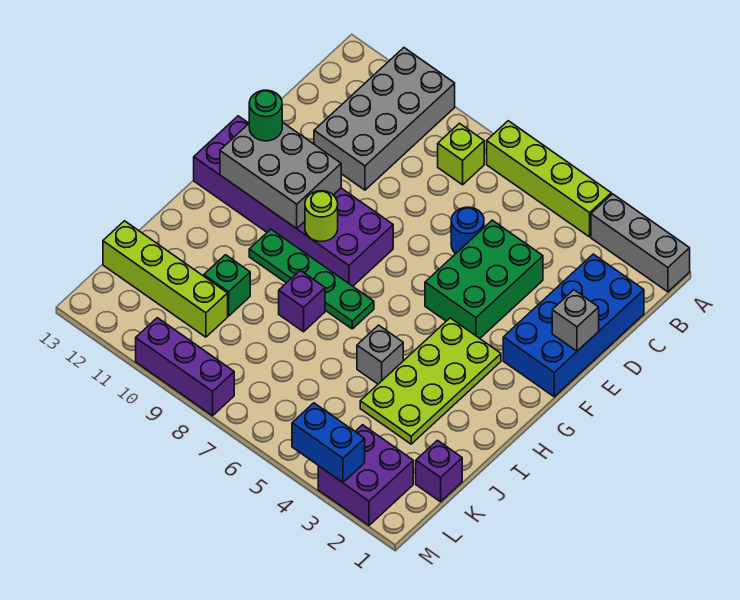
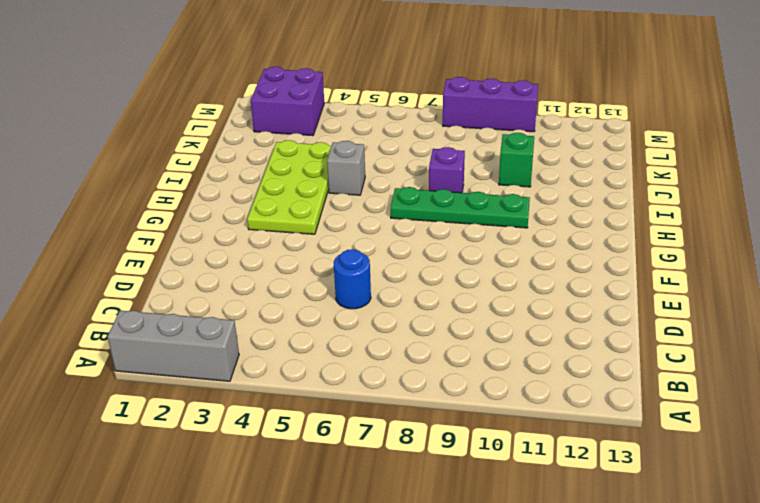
none -> lime 1x4 brick [487,121,611,237]
none -> grey 2x4 brick [314,48,455,190]
none -> lime 1x1 brick [438,123,484,185]

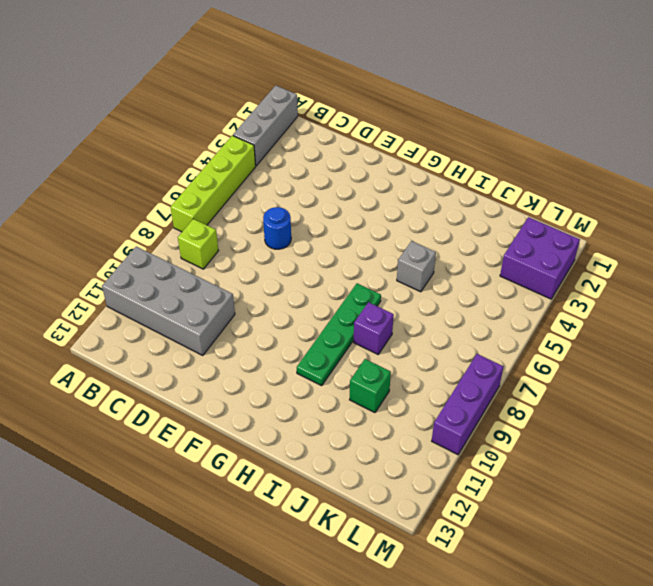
none -> blue 2x4 brick [503,254,644,397]
none -> green 2x3 brick [425,220,543,338]
none -> purple 2x6 brick [194,116,393,286]

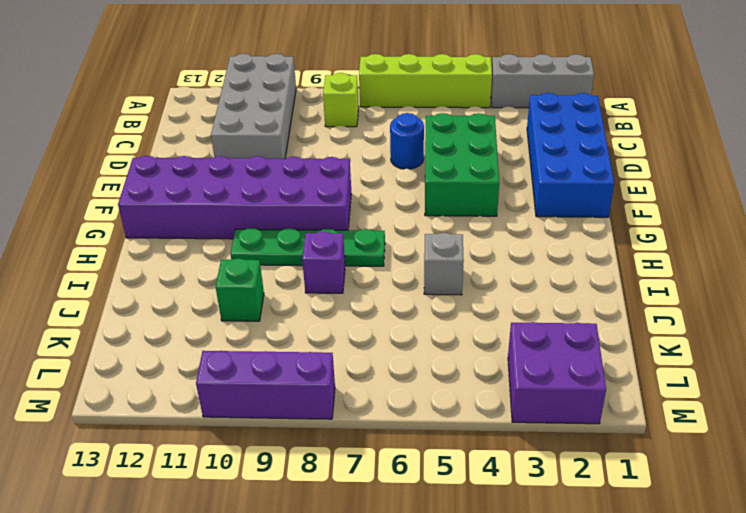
none -> lime 2x4 plate [360,318,501,444]
none -> purple 1x1 brick [416,440,462,502]
none -> lime 1x4 brick [103,221,228,337]

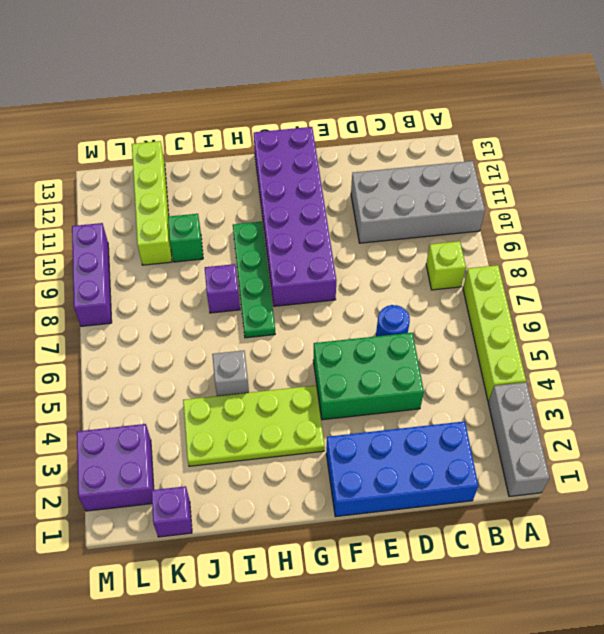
none -> grey 1x1 brick [552,290,599,351]
none -> grey 2x3 brick [220,122,341,229]
none -> lime 1x1 round brick [305,191,338,242]

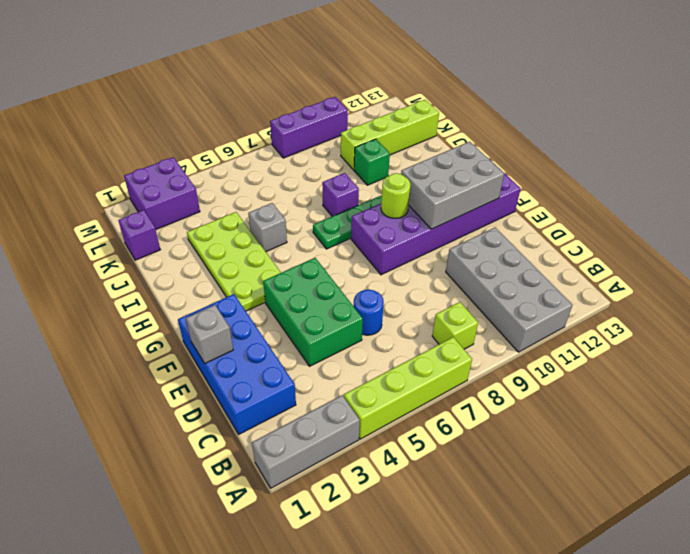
none -> blue 1x2 brick [292,403,365,483]
none -> green 1x1 round brick [249,90,282,141]

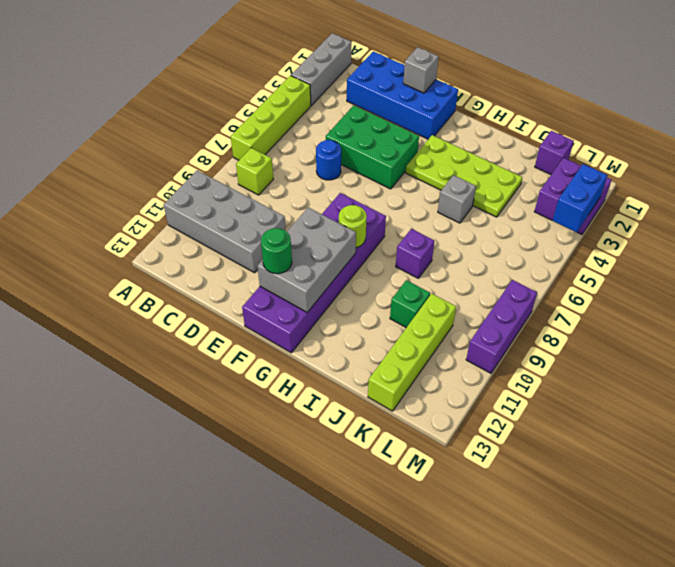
none -> green 1x4 plate [249,229,374,329]

